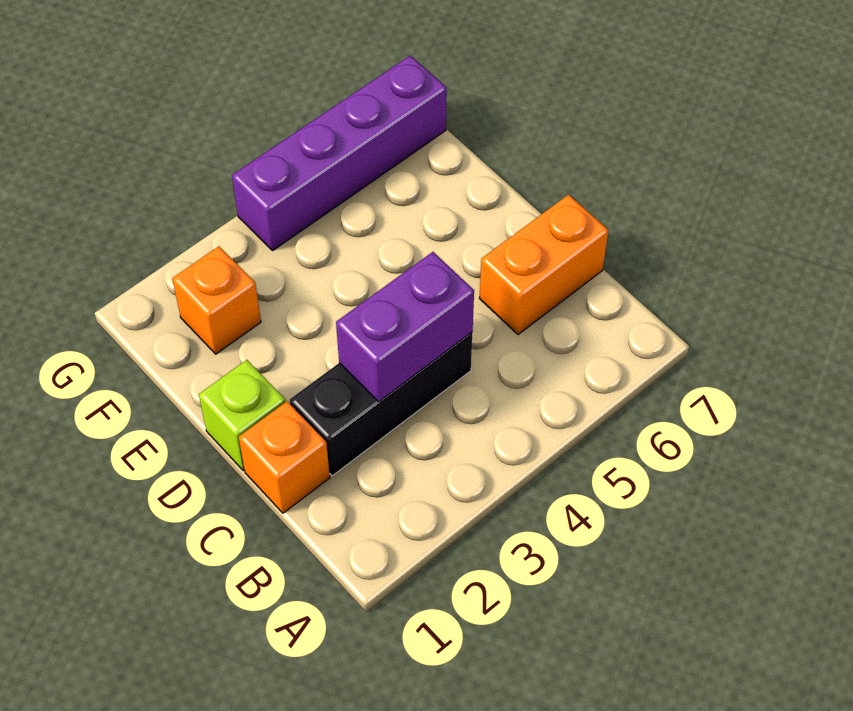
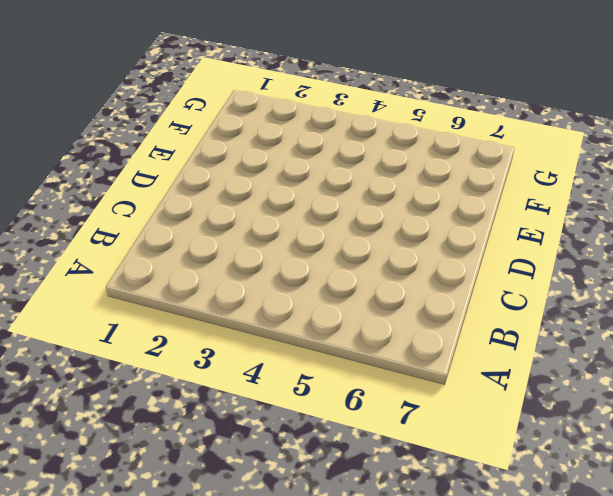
none -> orange 1x1 brick [239,402,330,513]
none -> black 1x3 brick [290,332,473,476]

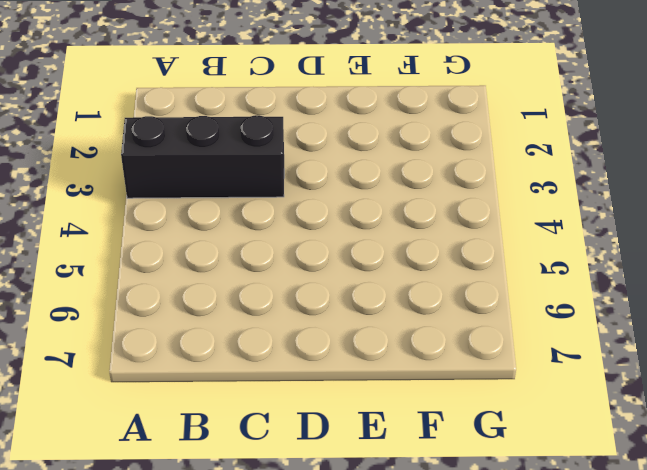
black 1x3 brick [121,115,284,198] -> black 1x3 brick turned to [290,332,473,476]
none -> orange 1x1 brick [239,402,330,513]
none -> orange 1x2 brick [480,195,609,335]

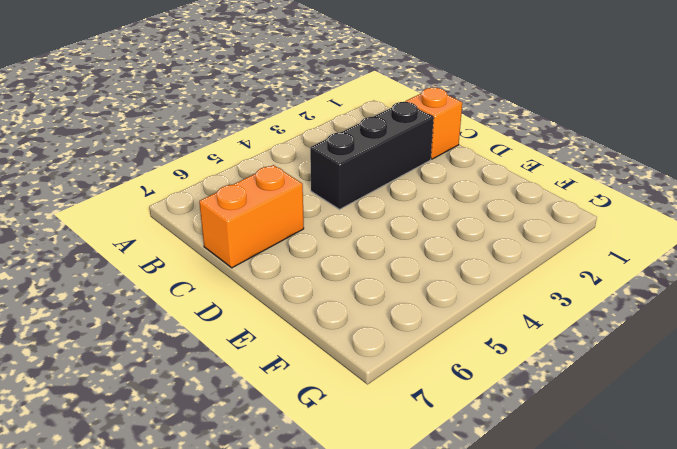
none -> lime 1x1 brick [199,360,285,471]
none -> orange 1x1 brick [172,246,261,354]

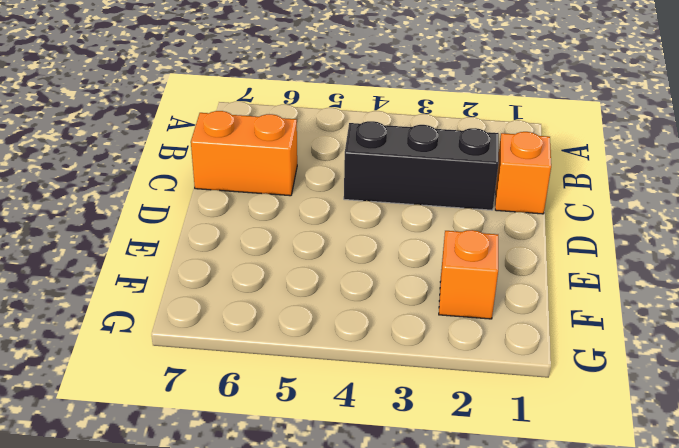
none -> lime 1x1 brick [199,360,285,471]
none -> purple 1x4 brick [232,56,447,250]

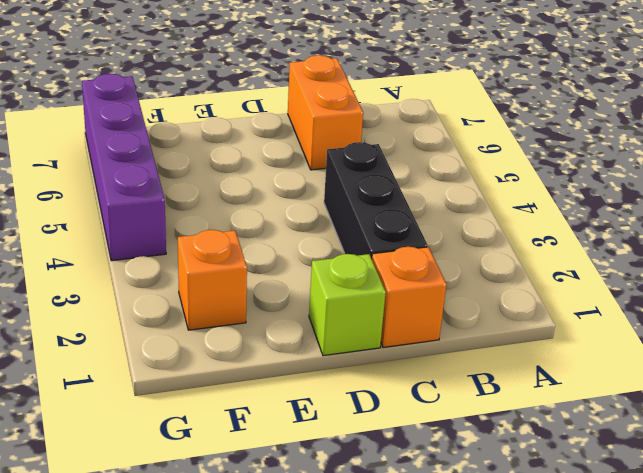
none -> purple 1x2 brick [336,252,474,402]

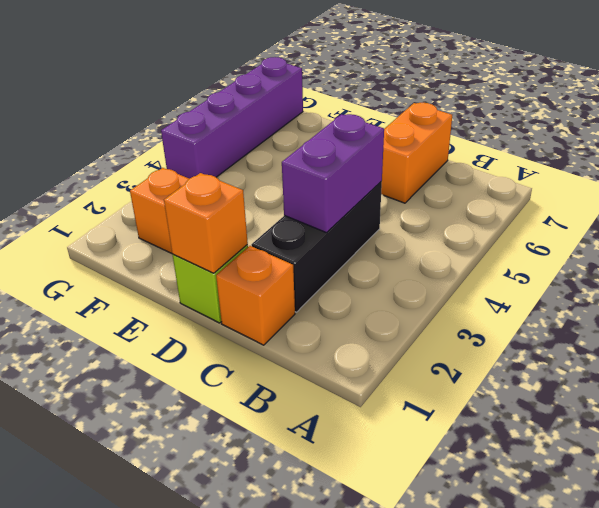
orange 1x1 brick [164,173,248,273] -> none

